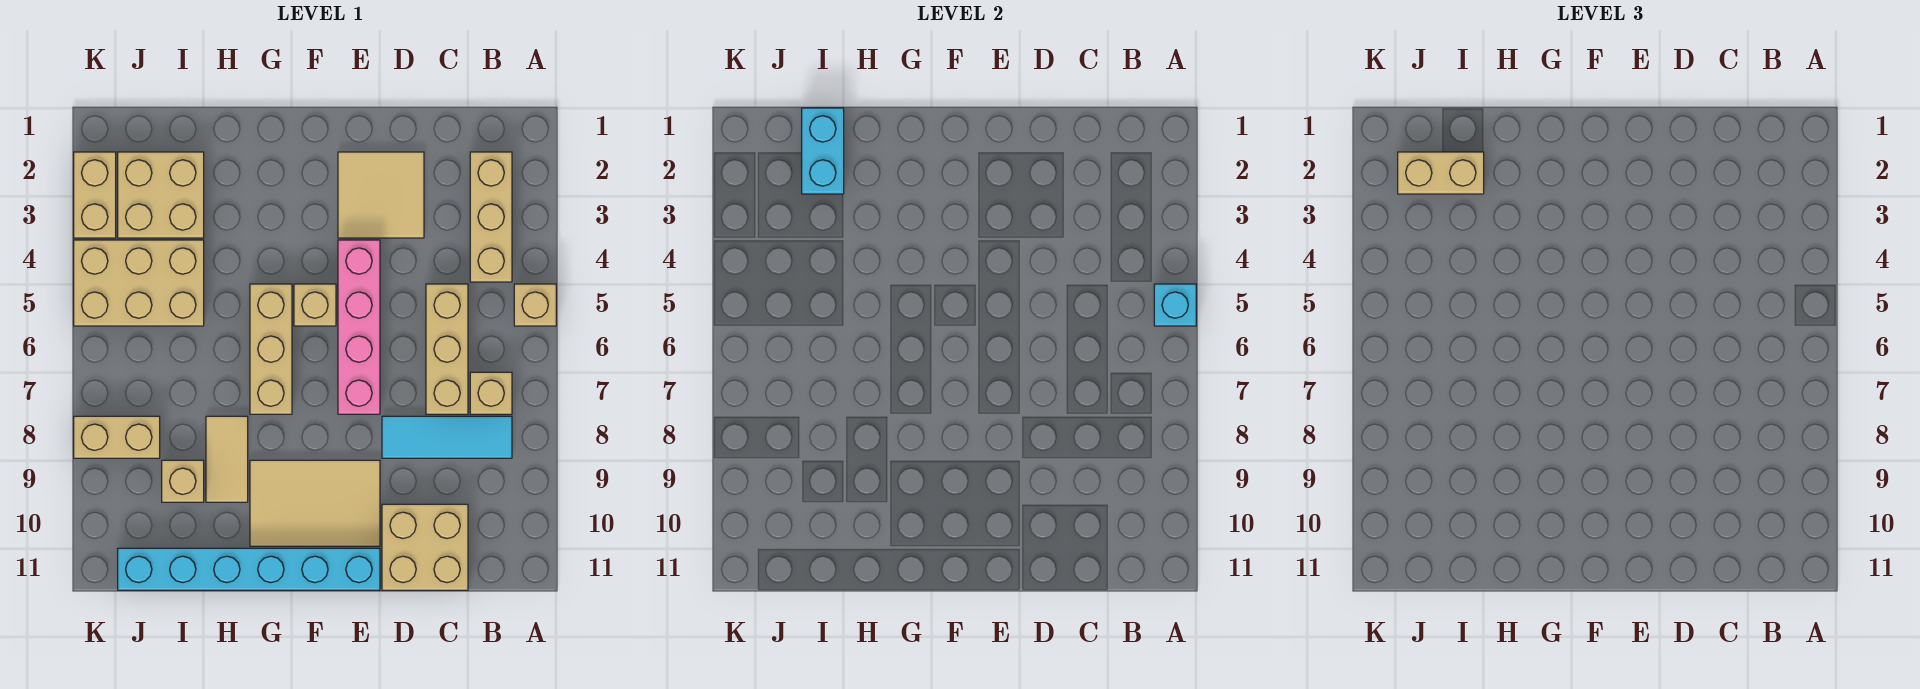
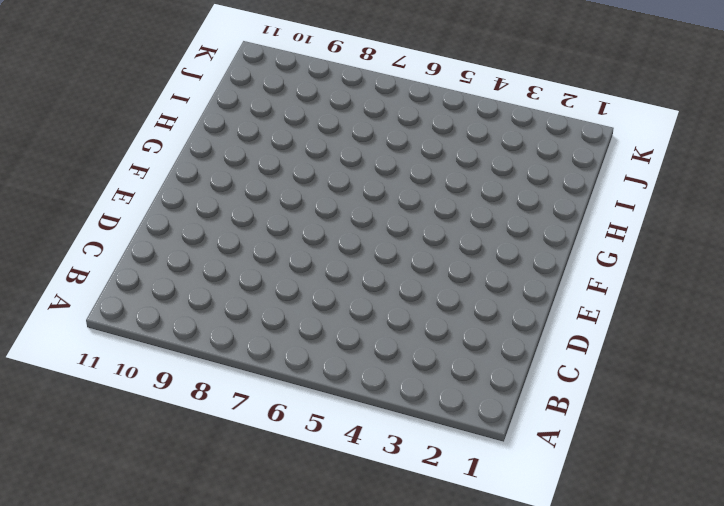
none -> tan 1x1 brick [514,284,556,326]
none -> tan 1x3 brick [470,152,512,282]
none -> tan 1x1 brick [470,372,512,414]

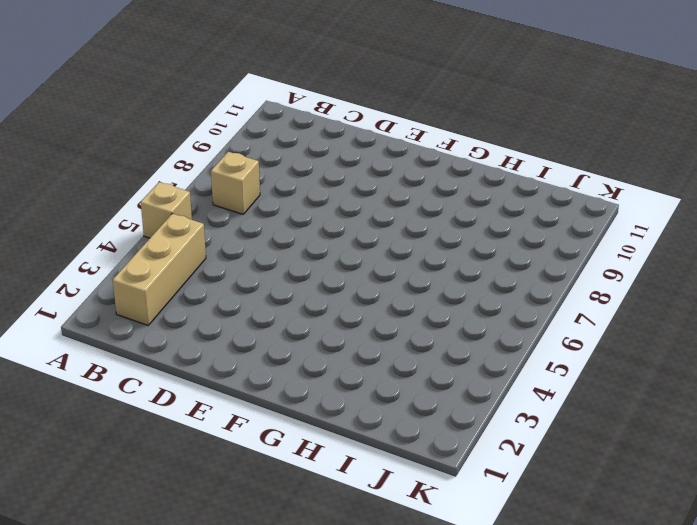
none -> cyan 1x3 tile [382,416,512,458]
none -> tan 1x3 brick [426,284,468,414]
none -> tan 2x2 brick [382,504,468,590]

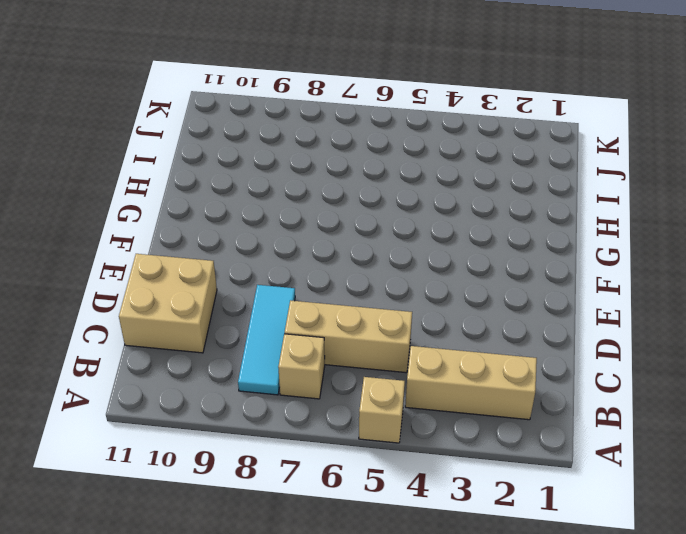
none -> tan 2x2 tile [338,152,424,238]
none -> pink 1x4 brick [338,240,380,414]
none -> tan 2x3 tile [250,460,380,546]

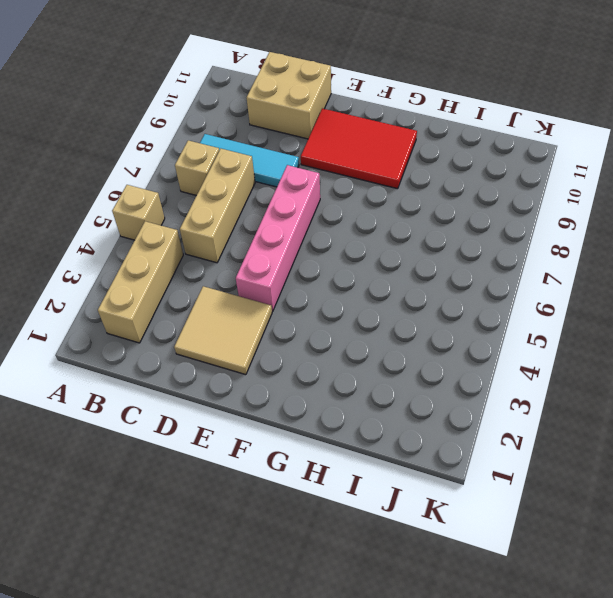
red 2x3 tile [301,108,417,189] -> tan 2x3 tile [250,460,380,546]
none -> cyan 1x6 brick [118,548,380,590]
none -> tan 1x1 brick [294,284,336,326]
none -> tan 1x3 brick [250,284,292,414]

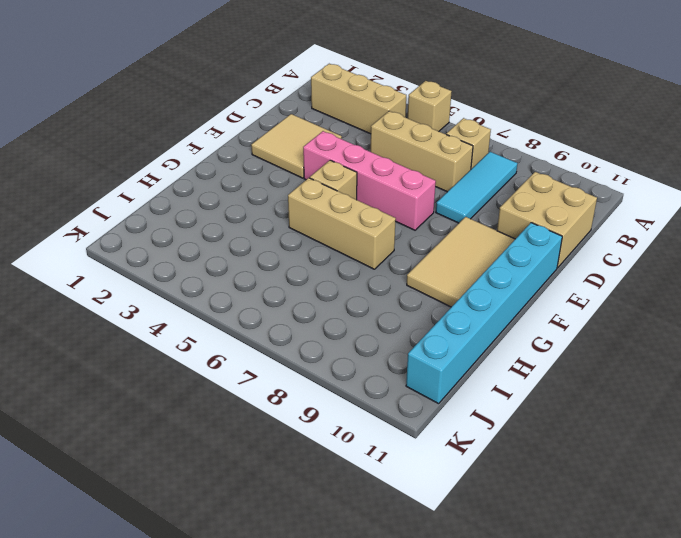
none -> tan 1x2 tile [206,416,248,502]
none -> tan 2x2 brick [118,152,204,238]
none -> tan 2x3 brick [74,240,204,326]

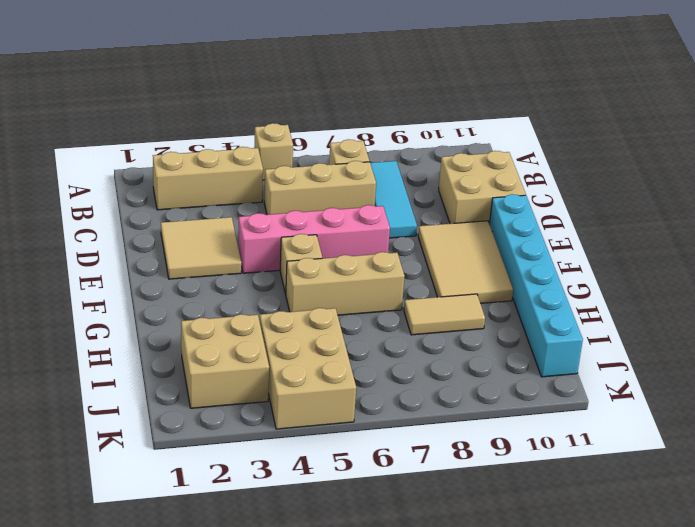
none -> tan 1x1 brick [162,460,204,502]
none -> tan 1x2 brick [74,416,160,458]
none -> tan 1x2 brick [74,152,116,238]

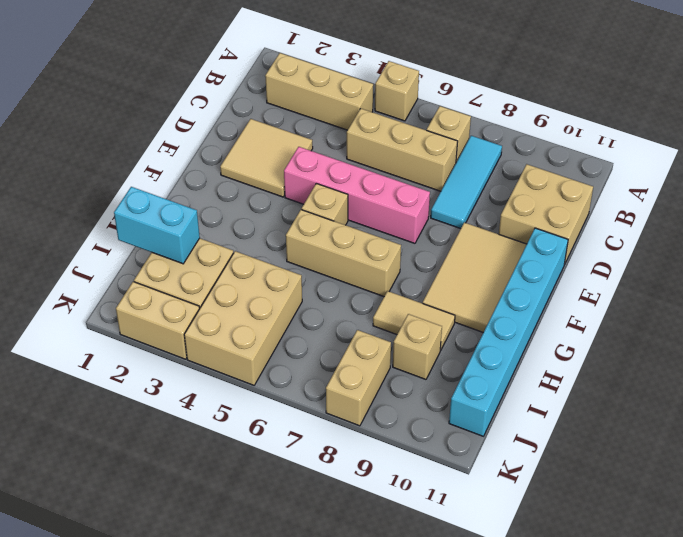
none -> cyan 1x1 brick [1154,284,1196,326]
none -> tan 1x2 brick [1398,152,1484,194]

